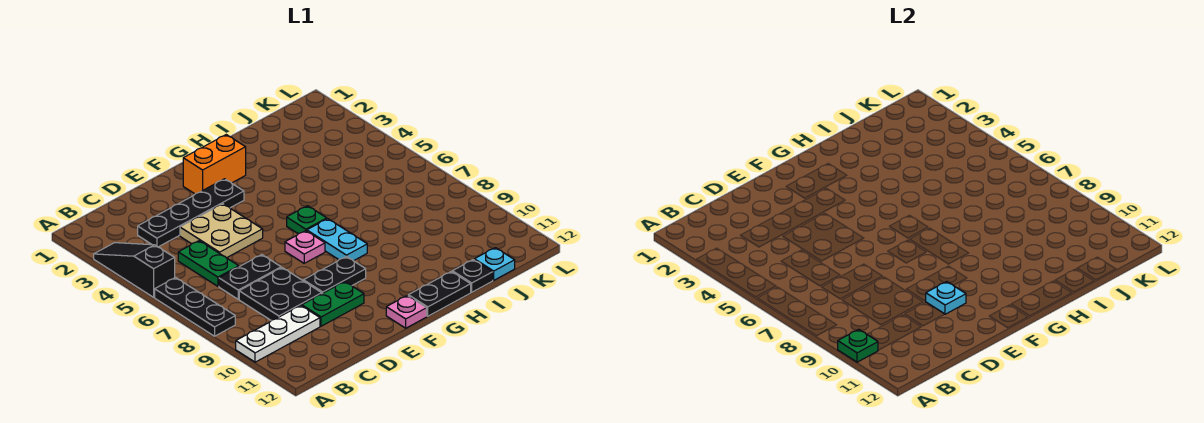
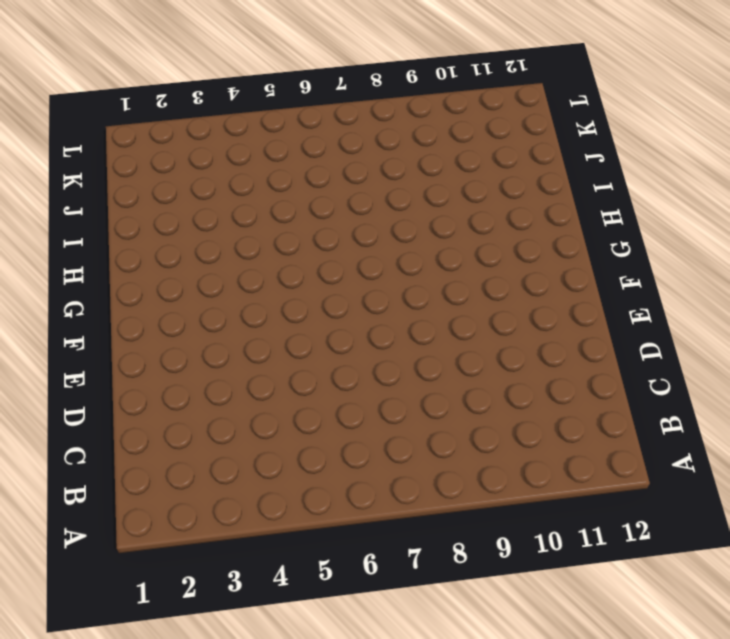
none -> black 1x3 slope [94,243,175,297]
none -> black 1x3 plate [155,278,235,336]
none -> white 1x3 plate [236,305,320,362]

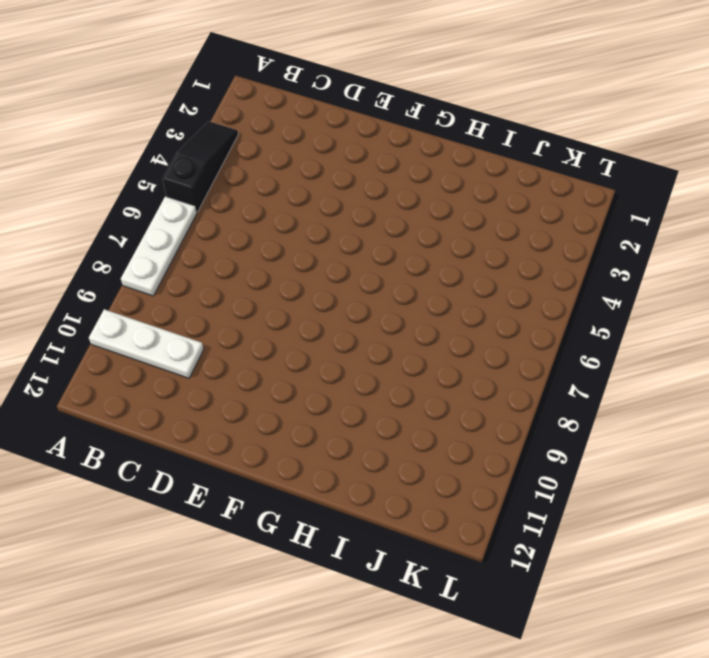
white 1x3 plate [121,196,197,296] -> black 1x3 plate [155,278,235,336]
none -> black 1x4 plate [138,179,244,247]
none -> green 1x2 plate [178,241,239,286]
none -> black 1x2 plate [219,255,281,299]

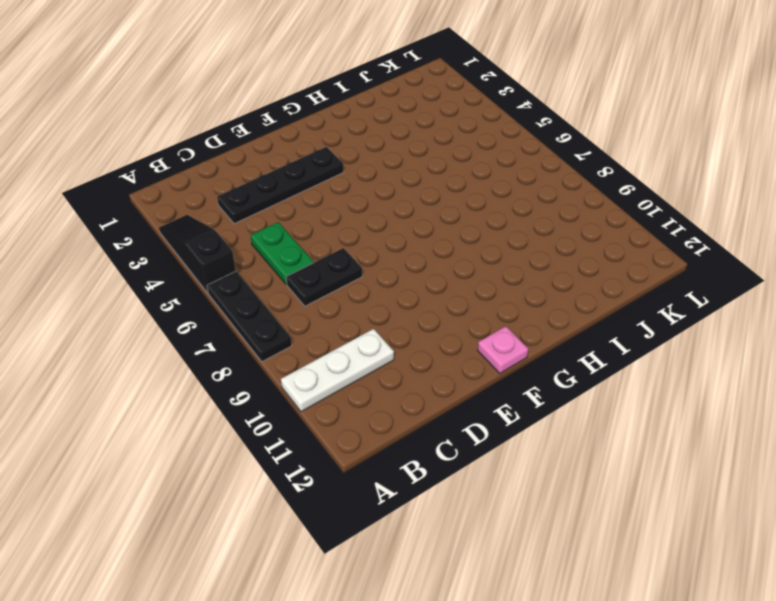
none -> black 2x2 plate [239,268,322,320]
none -> tan 2x2 plate [180,204,263,258]
none -> green 1x2 plate [302,282,364,326]

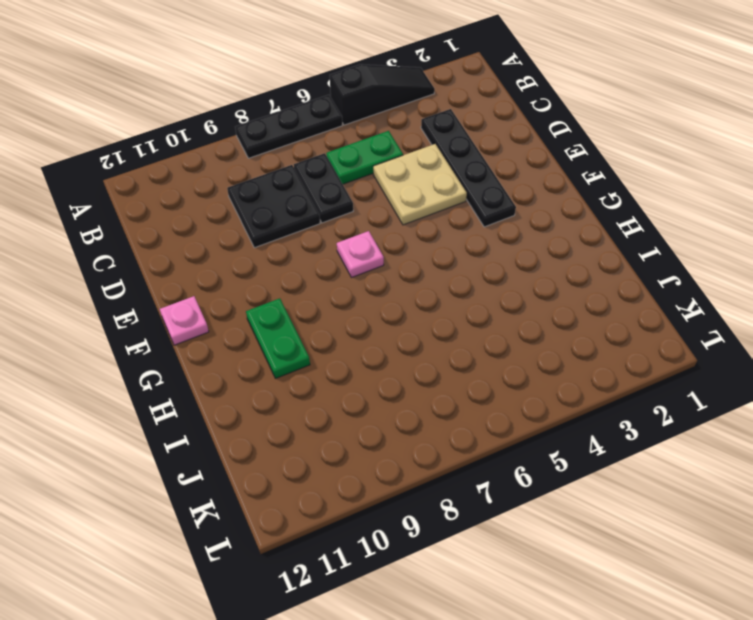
green 1x2 plate [246,298,310,379] -> green 1x2 plate moved to [302,282,364,326]
none -> white 1x3 plate [236,305,320,362]
none -> black 1x2 plate [303,256,366,293]
none -> orange 1x2 brick [183,135,246,194]

